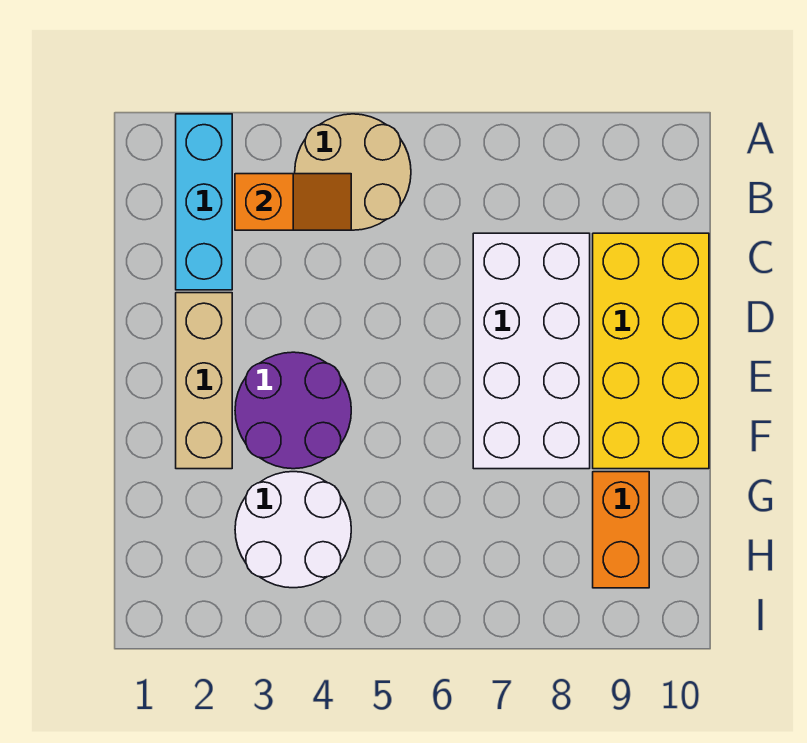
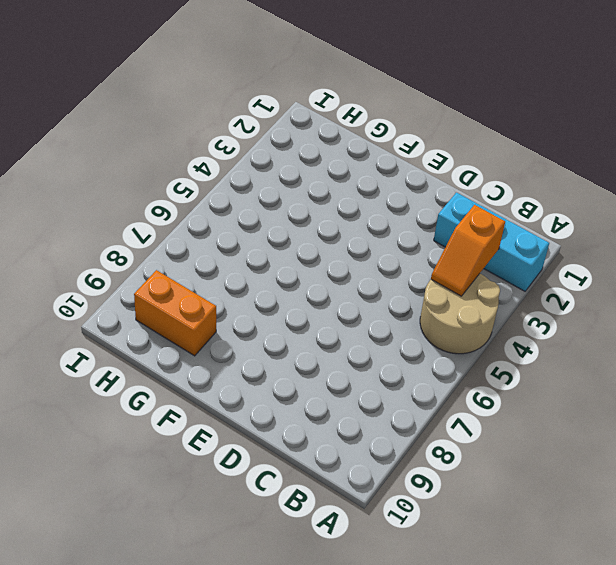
none -> white 2x4 brick [473,233,590,469]
none -> yellow 2x4 brick [593,233,709,469]

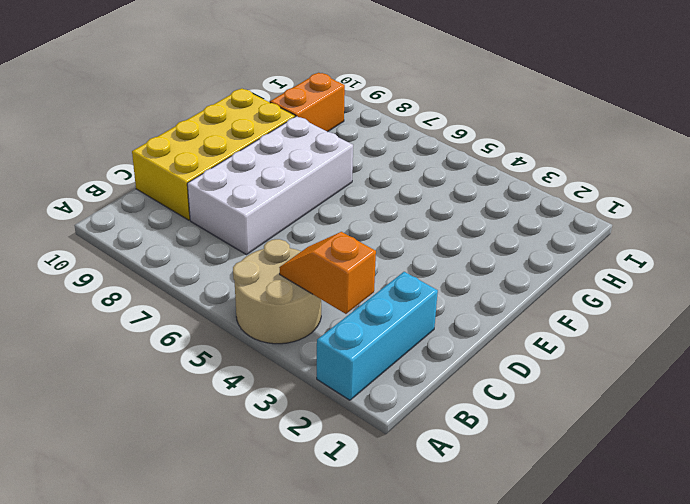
none -> tan 1x3 brick [176,293,232,469]
none -> purple 2x2 round brick [235,352,351,469]

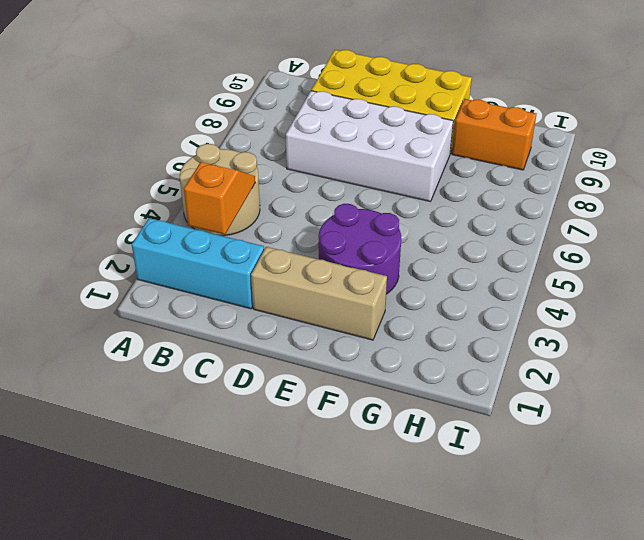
none -> white 2x2 round brick [235,472,351,588]

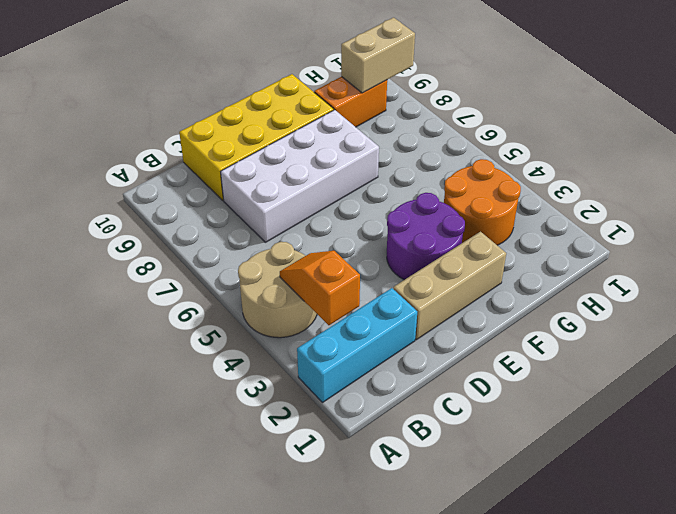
orange 2x2 round brick [444,159,521,245] -> white 2x2 round brick [235,472,351,588]
tan 1x2 brick [341,18,415,93] -> none

